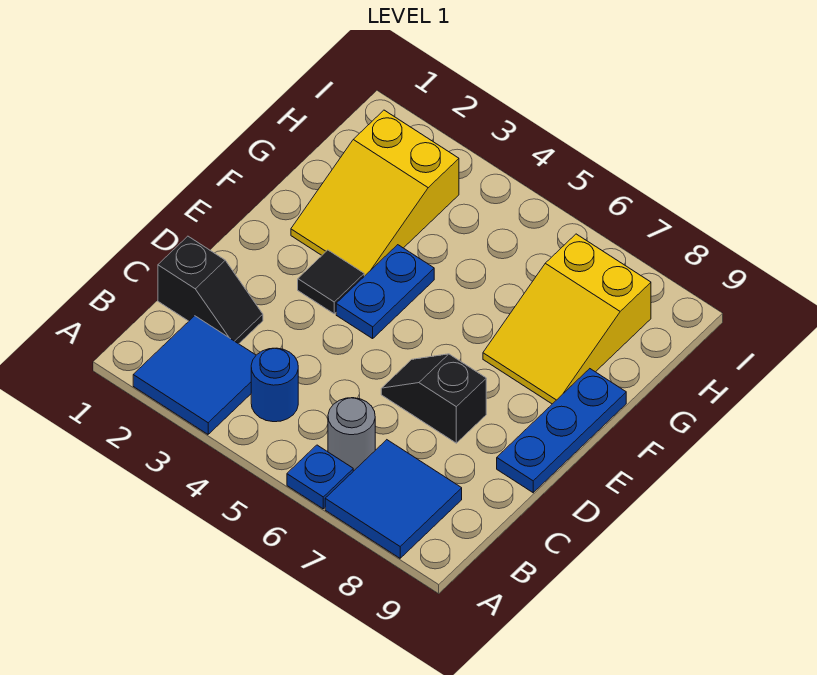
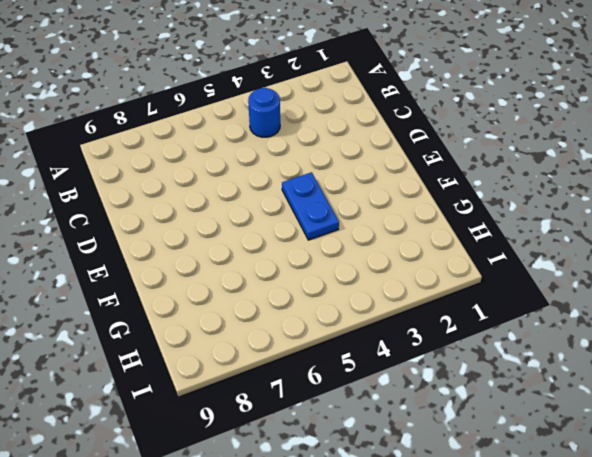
none -> blue 2x2 tile [133,316,256,434]
none -> blue 1x1 plate [287,445,353,509]
none -> blue 2x2 tile [325,440,462,558]

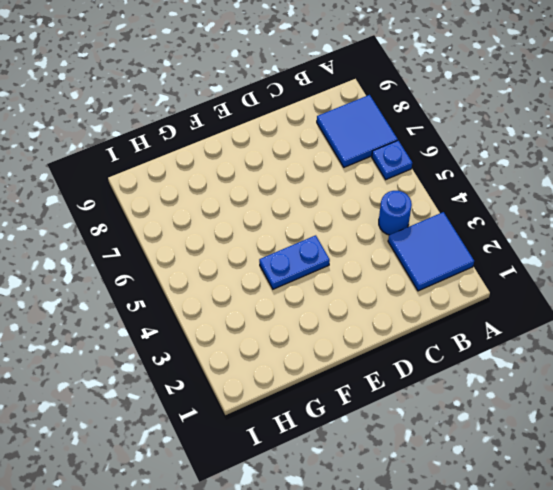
none -> grey 1x1 round brick [328,398,375,471]
none -> black 1x2 slope [158,236,263,344]
none -> black 1x2 slope [381,354,486,443]

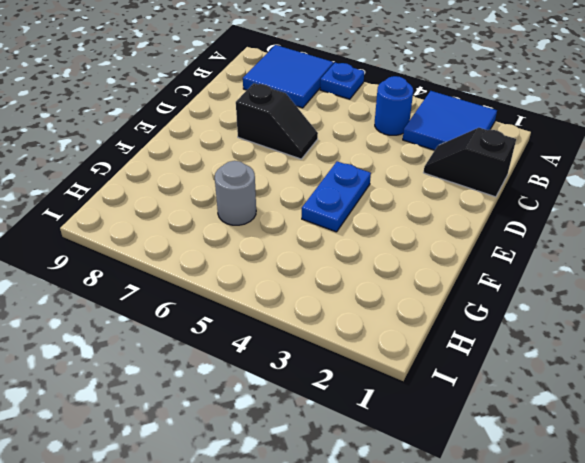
grey 1x1 round brick [215,161,256,225] -> grey 1x1 round brick moved to [328,398,375,471]
none -> blue 1x3 plate [497,369,626,493]
none -> black 1x1 tile [298,250,364,314]
none -> yellow 2x3 slope [291,110,459,276]

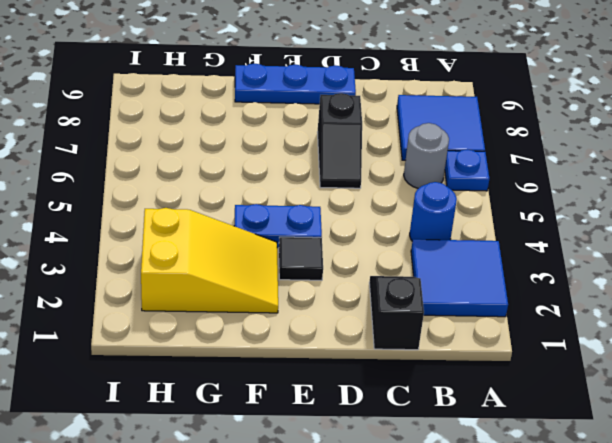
none -> yellow 2x3 slope [483,234,651,404]

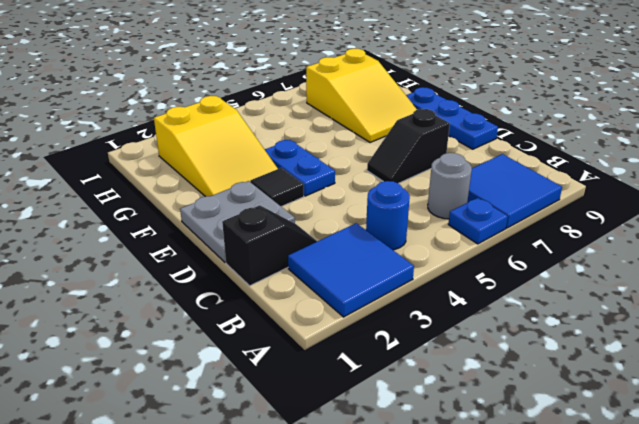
grey 2x2 plate [180,181,295,262] -> none

